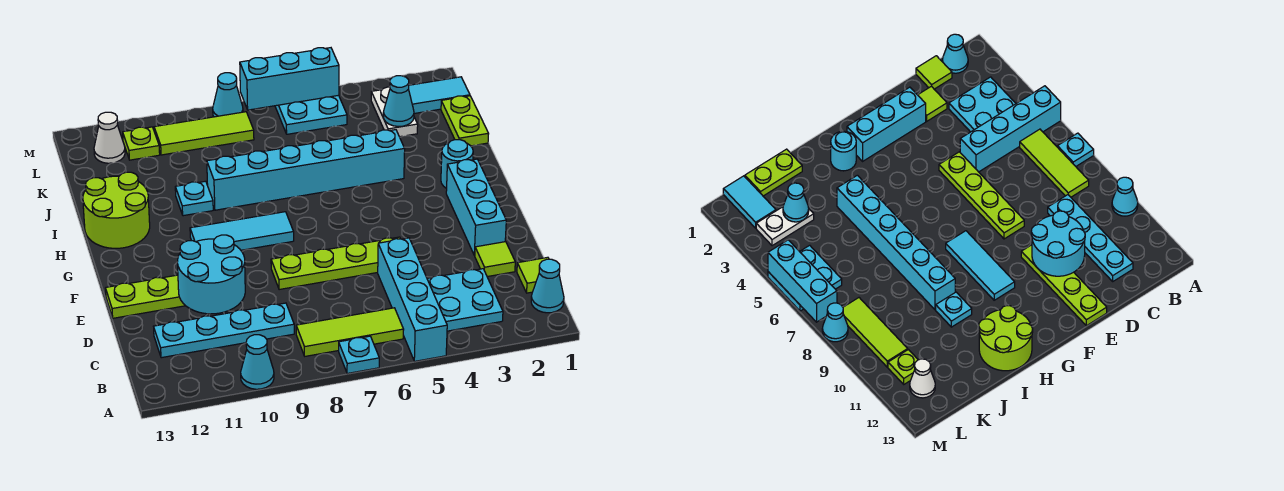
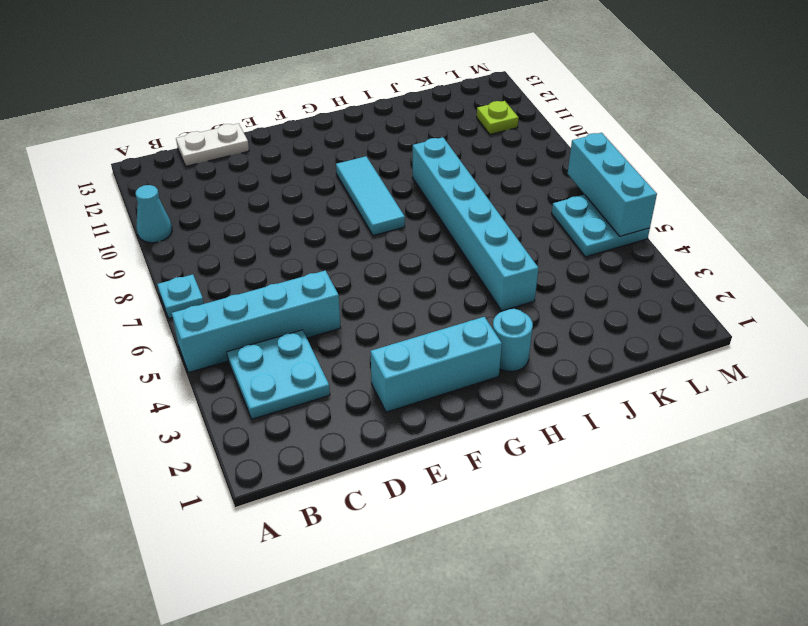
white 1x2 plate [176,123,249,166] -> white 1x2 plate moved to [371,87,418,137]
none -> cyan 1x1 cone [531,259,564,313]
none -> lime 1x3 tile [296,308,404,356]
none -> lime 1x1 tile [517,257,549,293]

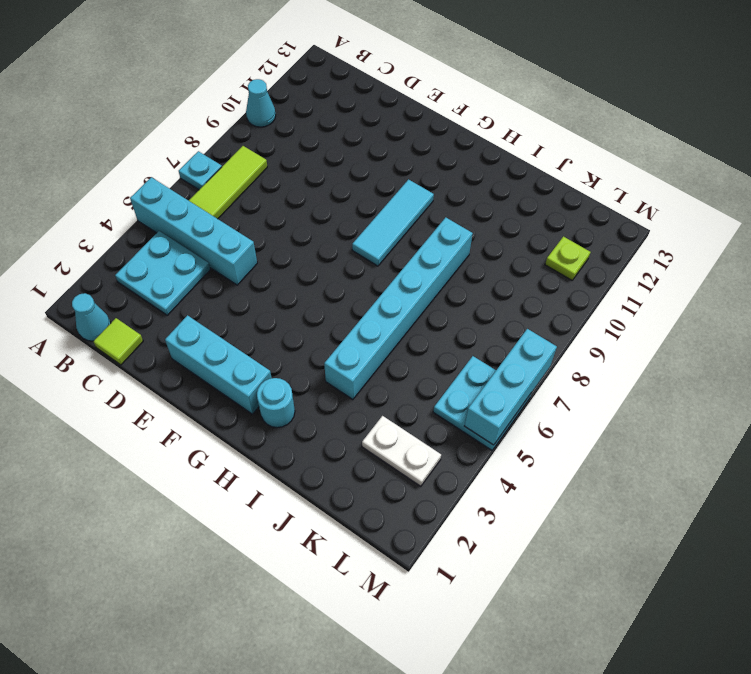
none -> cyan 1x4 plate [153,303,294,358]
none -> lime 1x1 tile [475,242,515,277]
none -> lime 1x4 plate [271,237,400,290]

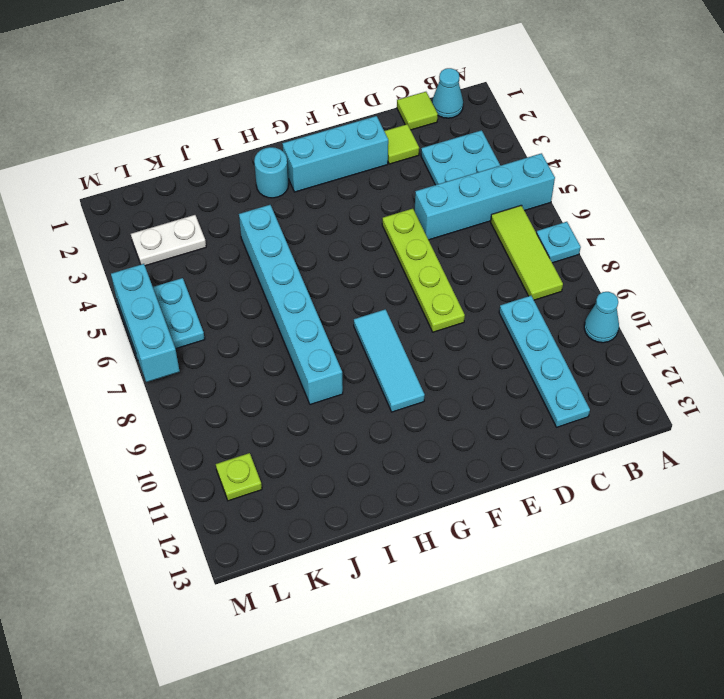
none -> lime 1x4 plate [105,275,185,318]
none -> lime 2x2 round brick [83,172,150,248]
none -> cyan 1x1 plate [175,181,213,216]

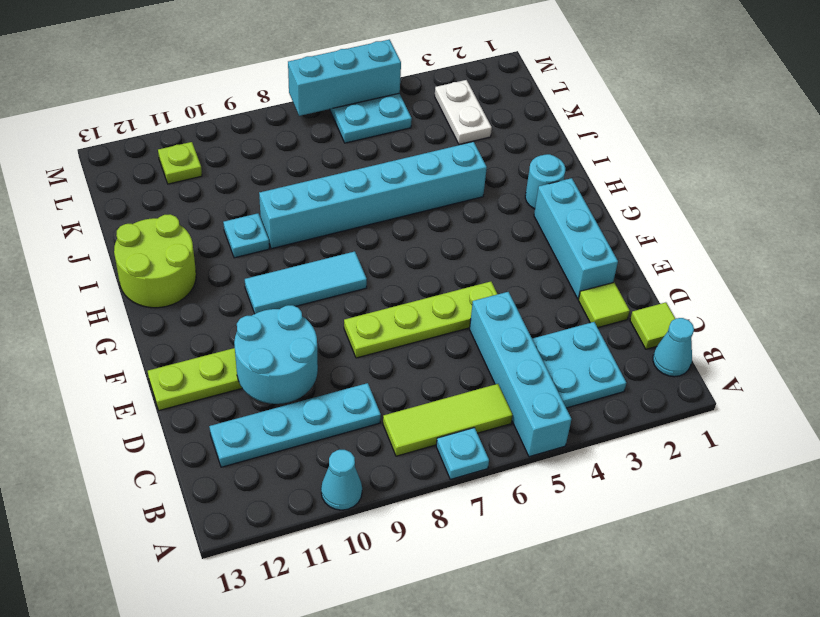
none -> lime 1x2 plate [441,96,489,146]
none -> cyan 1x2 tile [409,77,470,114]
none -> lime 1x3 tile [154,112,254,155]

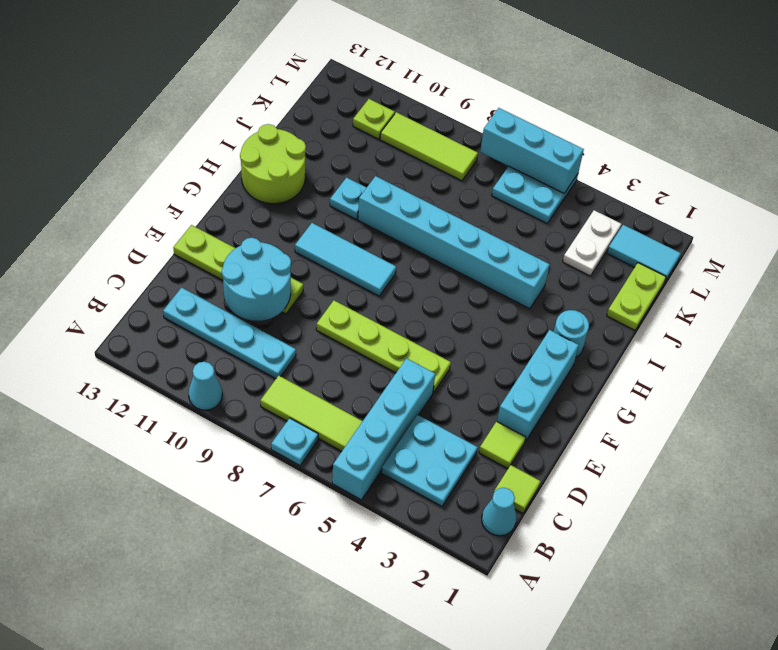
none -> white 1x1 cone [94,112,125,163]
none -> cyan 1x1 cone [213,73,243,117]
none -> cyan 1x1 cone [383,76,414,126]

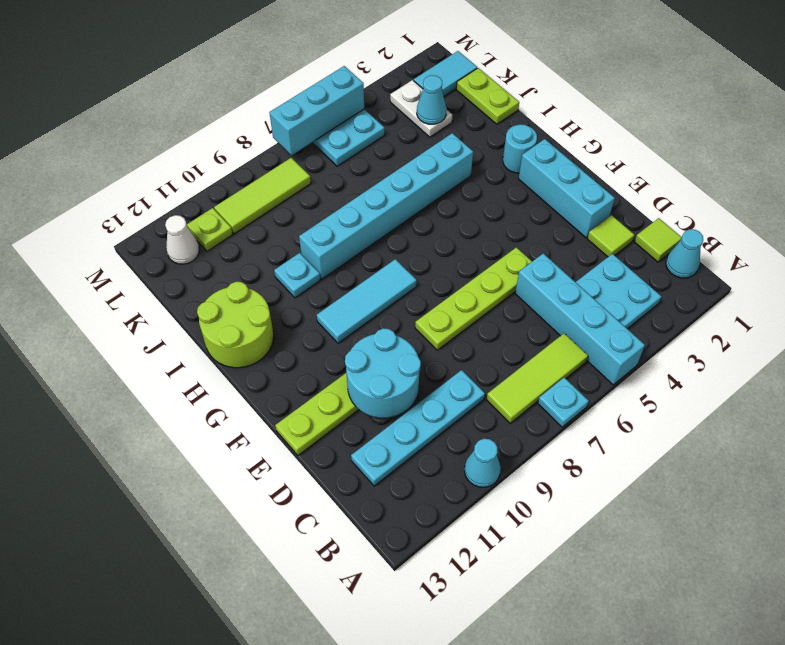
none -> cyan 1x1 cone [213,73,243,117]

